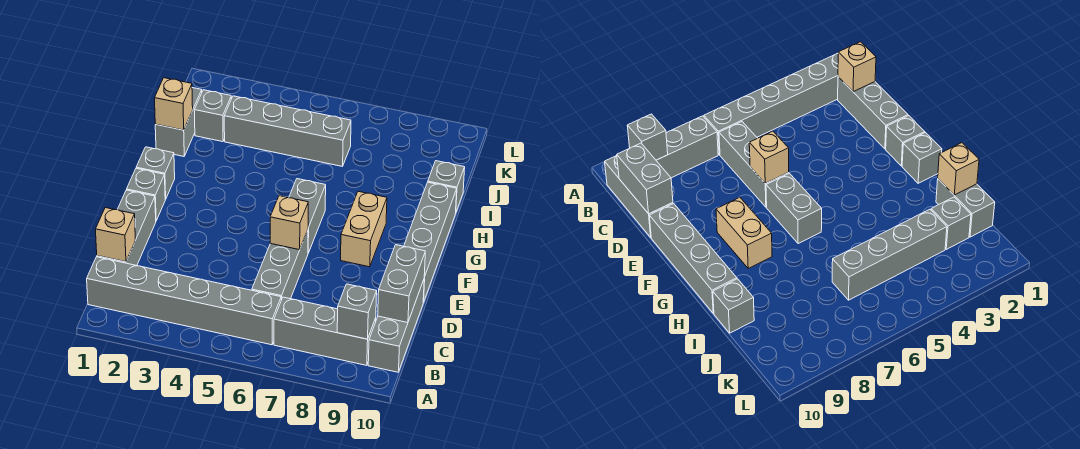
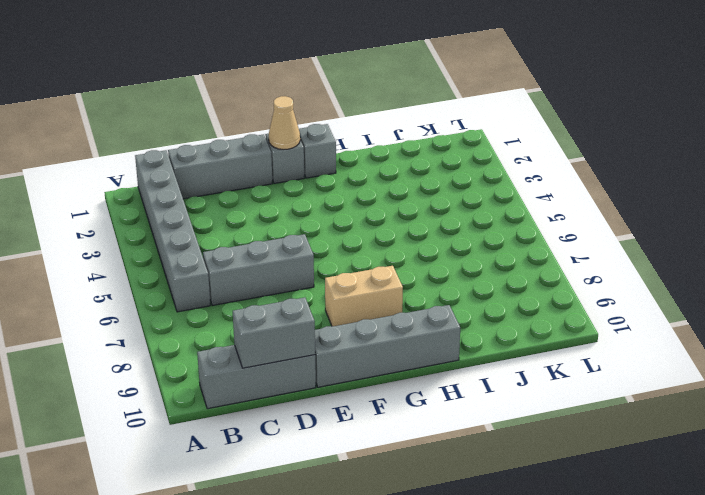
tan 1x1 cone [269,96,300,150] -> none
none -> grey 1x3 brick [274,297,376,365]
none -> grey 1x2 brick [289,179,326,253]
none -> grey 1x2 brick [155,88,202,156]

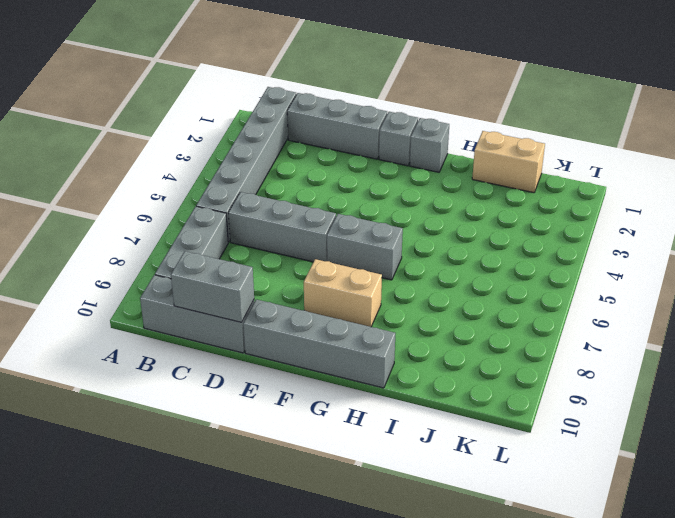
tan 1x2 brick [472,131,545,193] -> grey 1x2 brick [155,88,202,156]
none -> grey 1x1 brick [428,161,465,212]
none -> grey 1x1 brick [194,90,231,142]
none -> grey 1x4 brick [224,96,351,166]

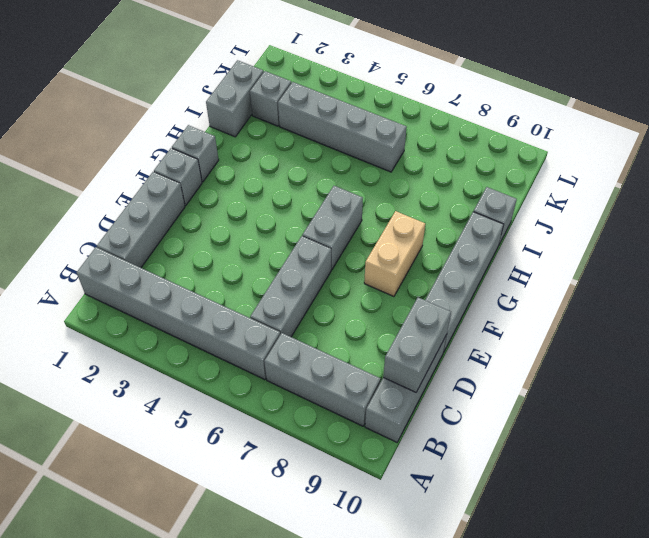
none -> grey 1x1 brick [337,284,377,339]
none -> tan 1x1 brick [96,208,135,262]
none -> tan 1x1 brick [270,196,308,250]

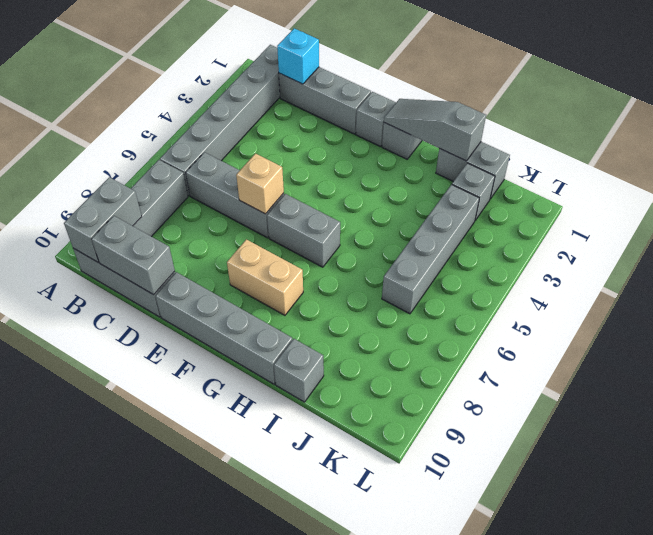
grey 1x2 brick [64,177,142,262] -> grey 1x1 brick [337,284,377,339]
cyan 1x1 brick [277,28,319,84] -> tan 1x1 brick [96,208,135,262]
grey 1x3 slope [384,99,486,161] -> tan 1x1 brick [155,78,193,130]

